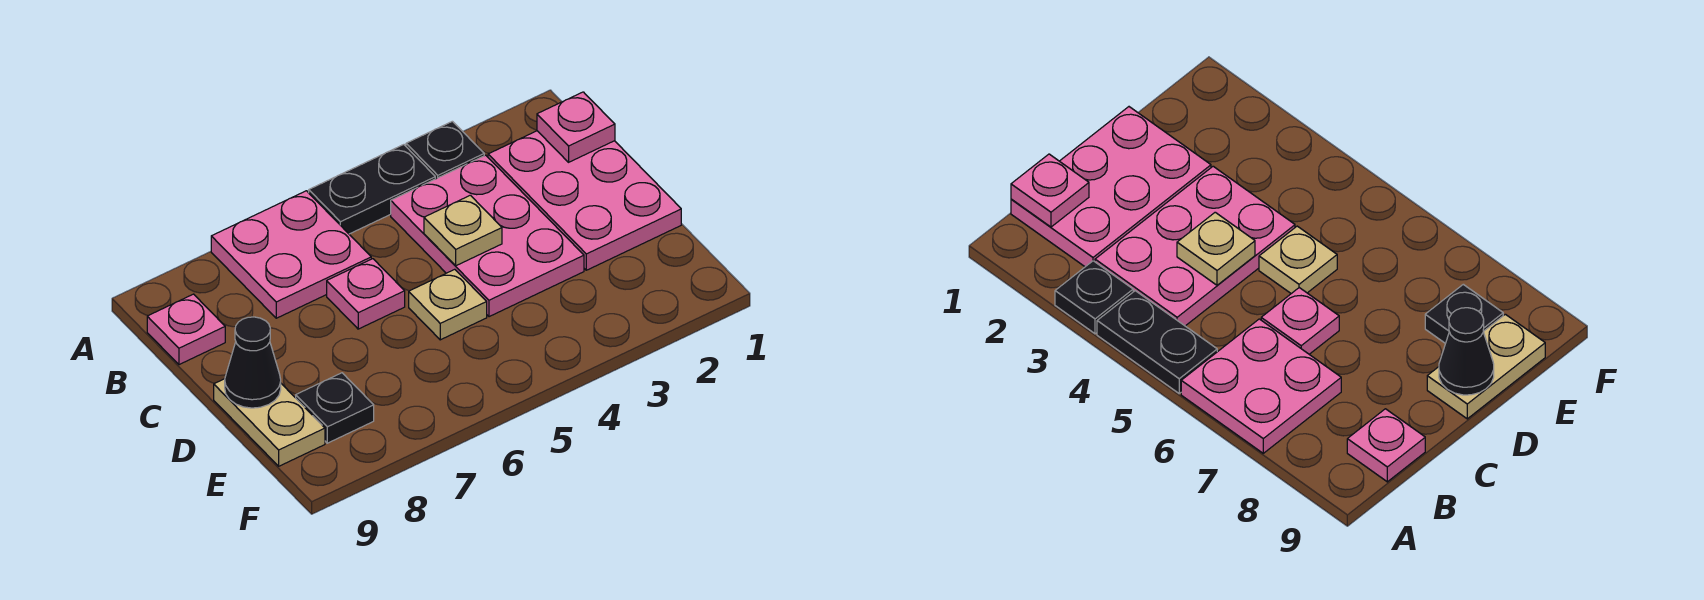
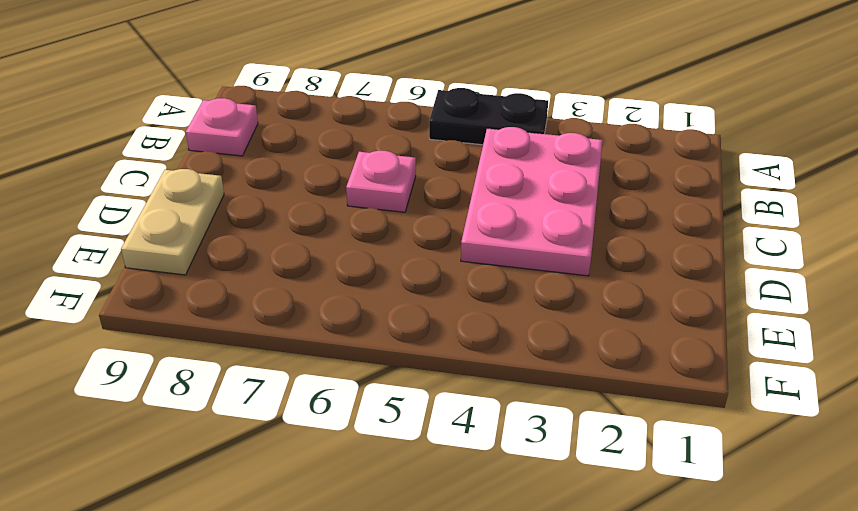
none -> black 1x1 plate [406,121,484,179]
none -> pink 2x2 plate [211,191,371,318]
none -> pink 2x3 plate [488,131,681,270]

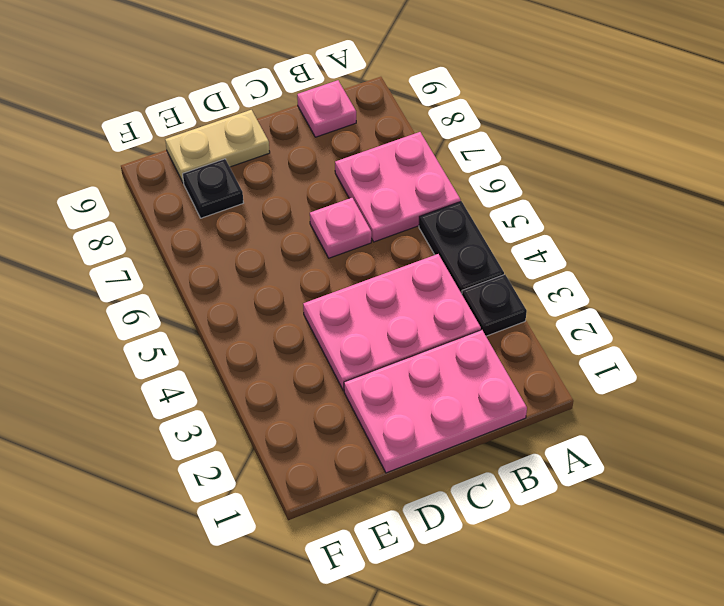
none -> tan 1x1 plate [409,269,487,340]
none -> pink 1x1 plate [537,92,615,162]
none -> tan 1x1 plate [424,195,502,266]

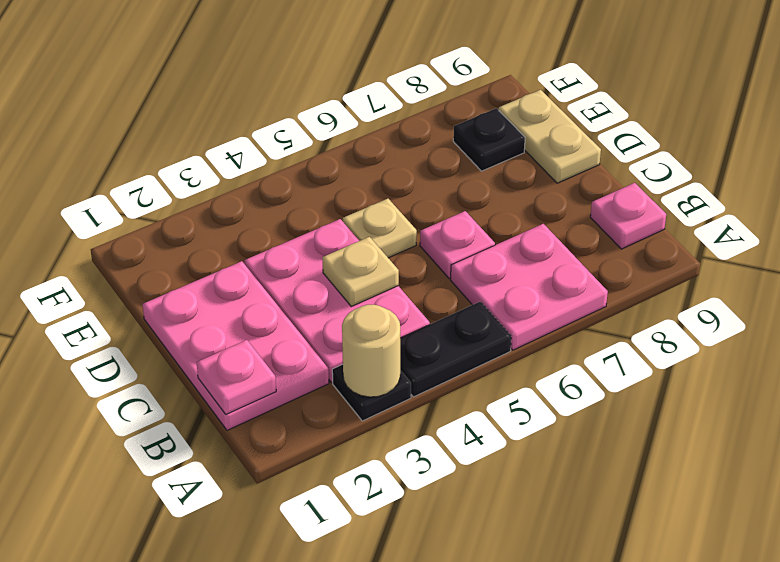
tan 1x1 round brick [342,305,400,397] -> none
none -> black 1x1 cone [225,317,281,408]

